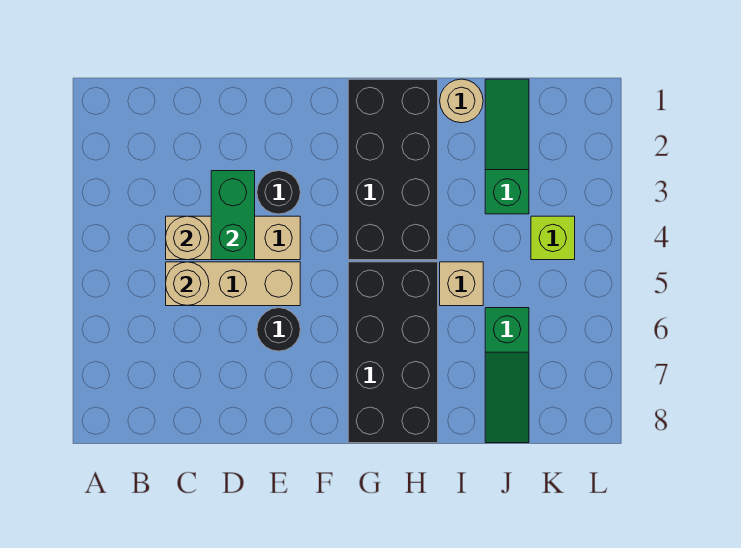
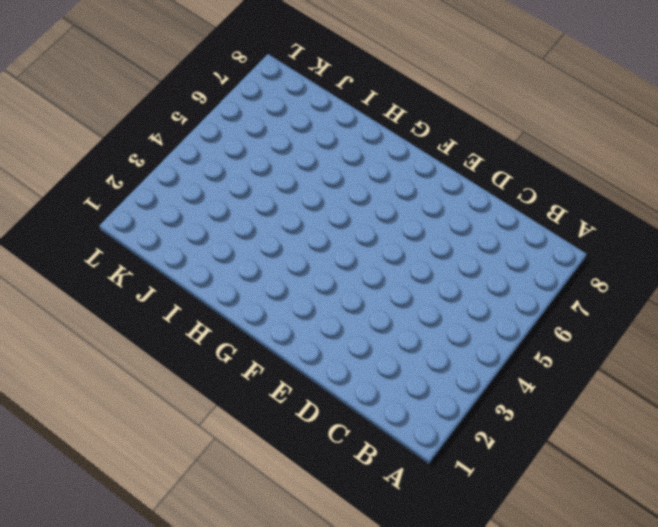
none -> tan 1x3 brick [166,216,300,260]
none -> tan 1x3 brick [166,262,300,306]
none -> black 1x1 round brick [257,171,300,214]

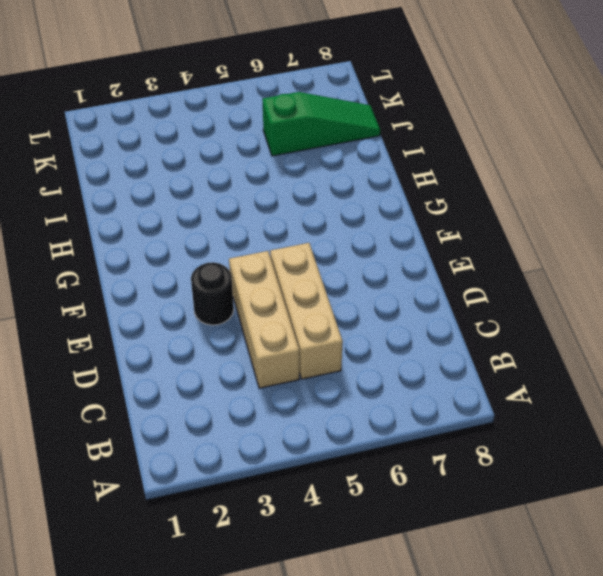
none -> black 1x1 round brick [257,308,300,351]
none -> black 2x4 brick [348,79,438,260]
none -> black 2x4 brick [348,262,438,443]

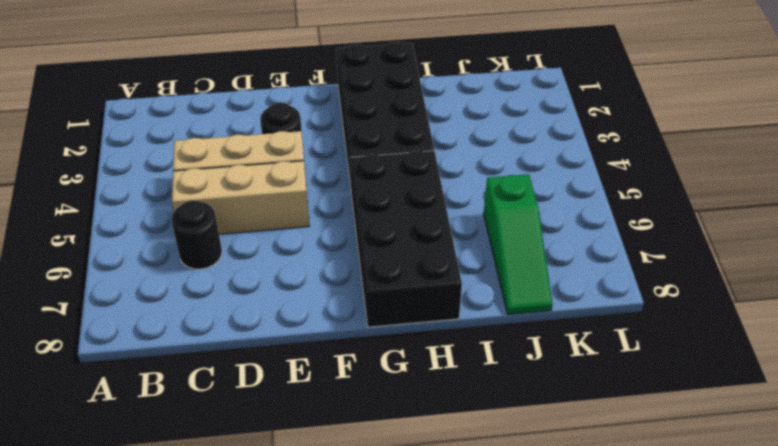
black 1x1 round brick [171,200,222,269] -> black 1x1 round brick moved to [257,308,300,351]
none -> tan 1x1 round brick [440,79,483,123]
none -> tan 1x1 brick [440,262,483,306]
none -> green 1x3 slope [485,79,529,214]

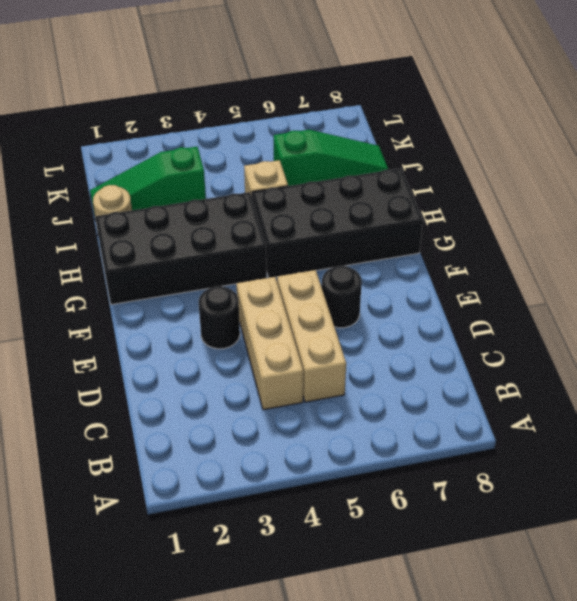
none -> lime 1x1 brick [531,216,575,260]
none -> tan 1x1 round brick [166,216,209,260]
none -> tan 1x1 round brick [166,262,209,305]

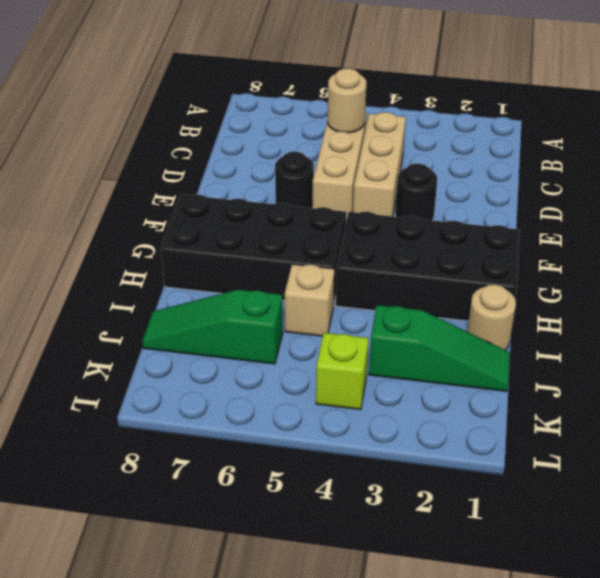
none -> tan 1x1 round brick [166,216,209,260]
none -> green 1x2 brick [211,171,255,260]

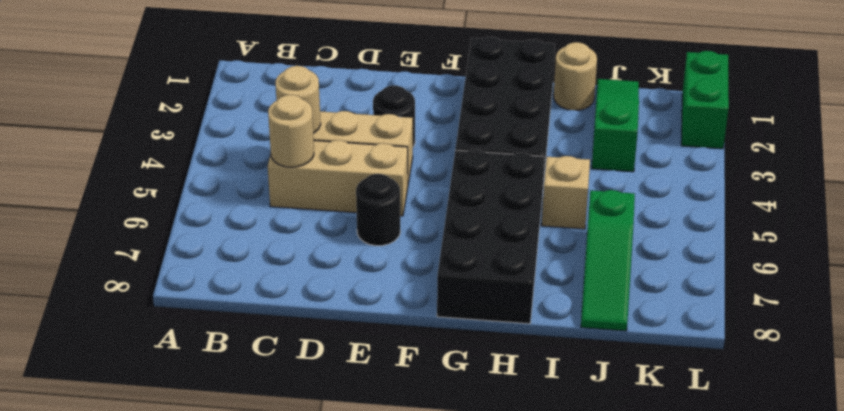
green 1x2 brick [681,51,729,149] -> green 1x2 brick moved to [211,171,255,260]
none -> lime 1x1 brick [531,216,575,260]

